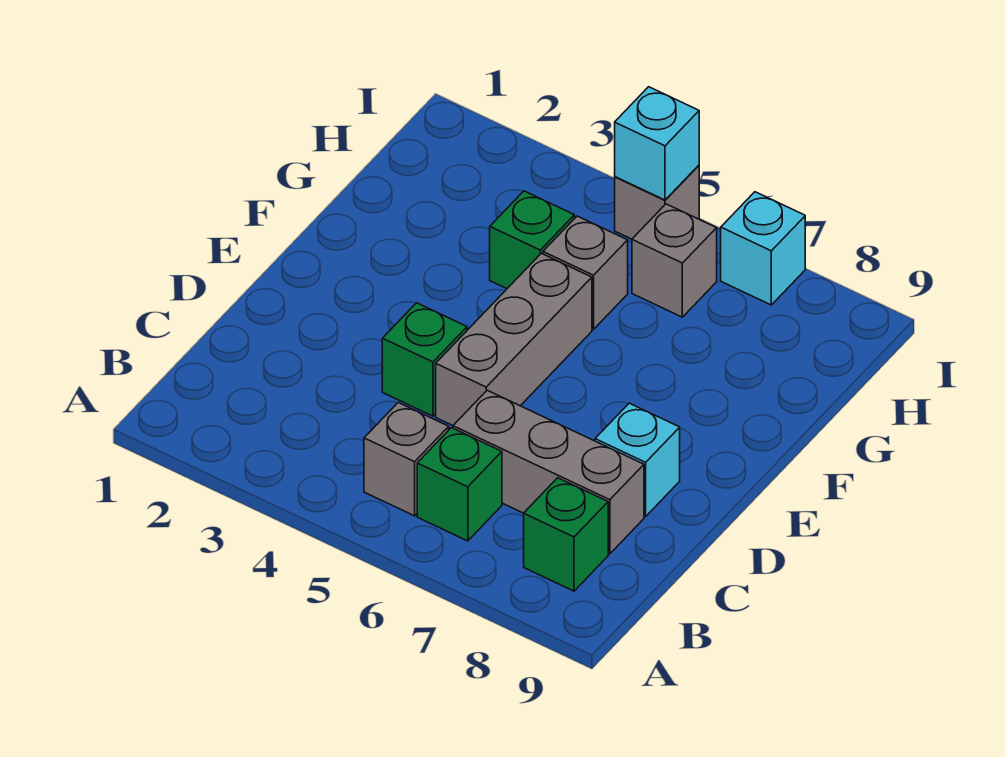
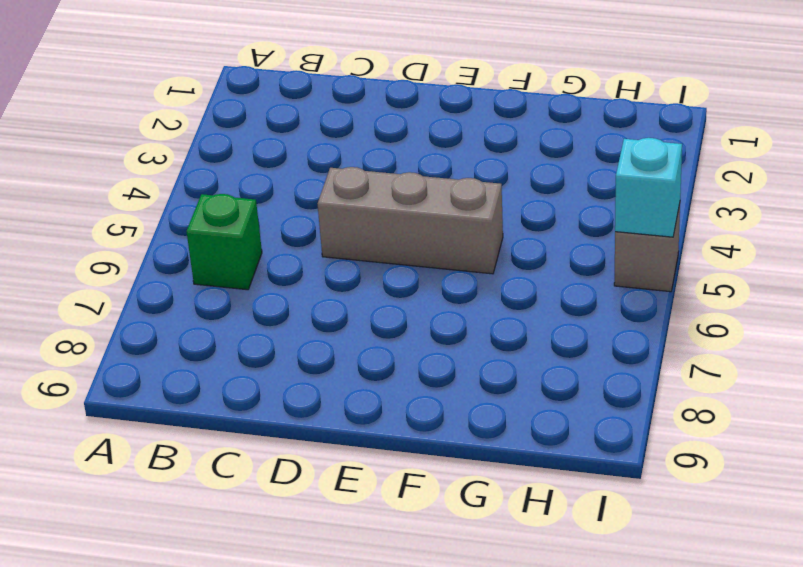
none -> grey 1x1 brick [364,403,449,516]
none -> green 1x1 brick [524,478,608,591]
none -> grey 1x3 brick [453,390,644,554]

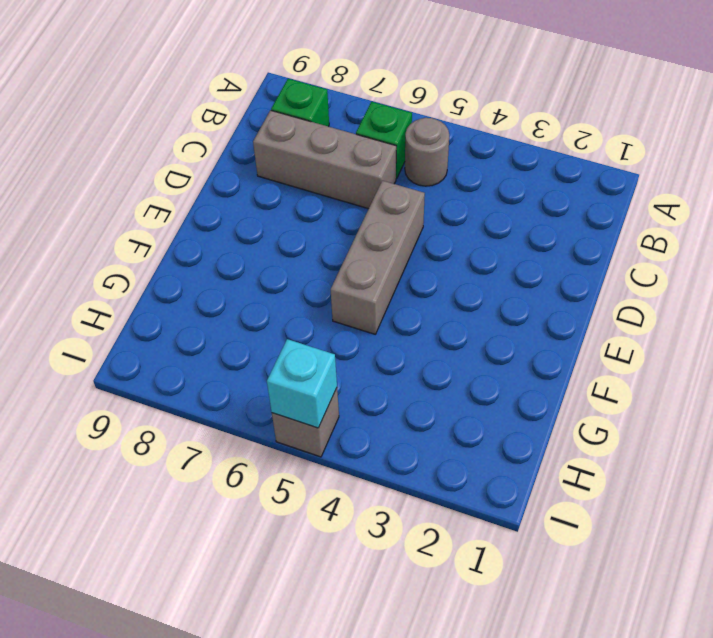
grey 1x1 round brick [405,118,449,186] -> grey 1x1 brick [364,403,449,516]
none -> green 1x1 brick [382,303,467,416]
none -> cyan 1x1 brick [595,403,680,517]
none -> green 1x1 brick [490,191,574,288]

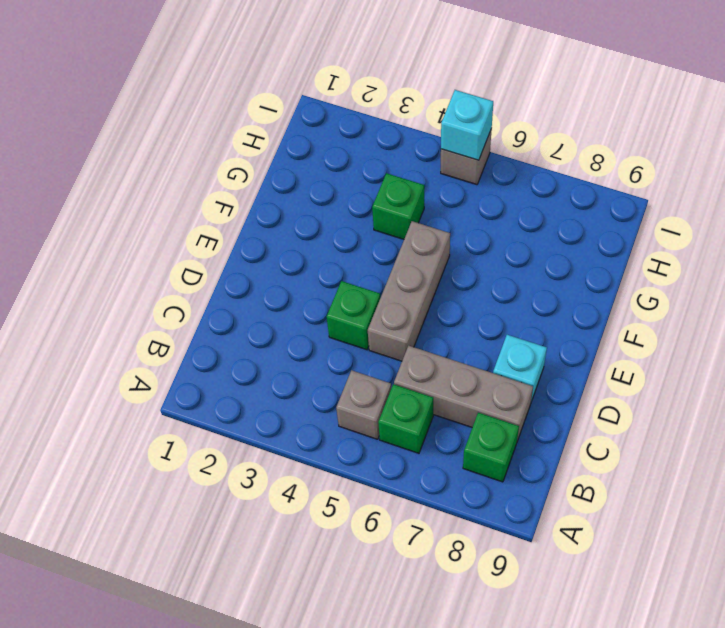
none -> grey 1x1 brick [543,216,628,329]
none -> grey 1x1 brick [632,204,717,317]
none -> cyan 1x1 brick [721,192,805,305]

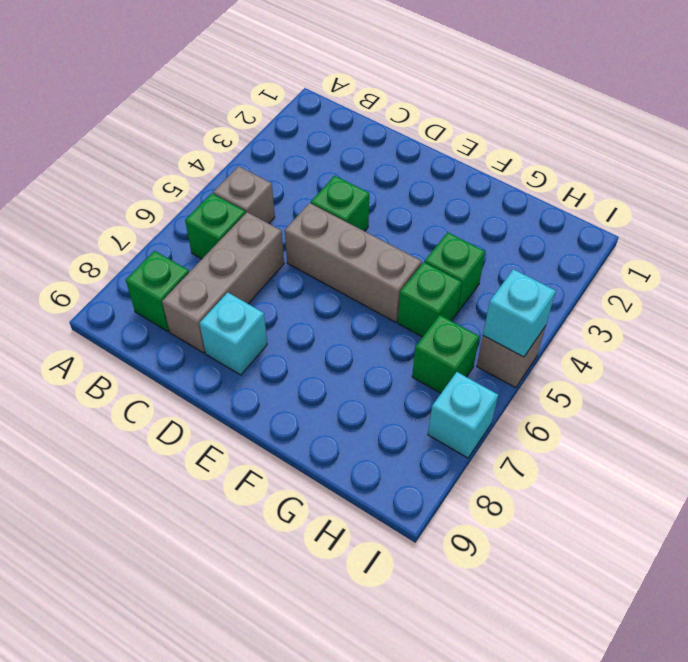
green 1x1 brick [398,262,462,337] -> grey 1x1 brick [543,216,628,329]
green 1x1 brick [412,315,479,393] -> grey 1x1 brick [632,204,717,317]

